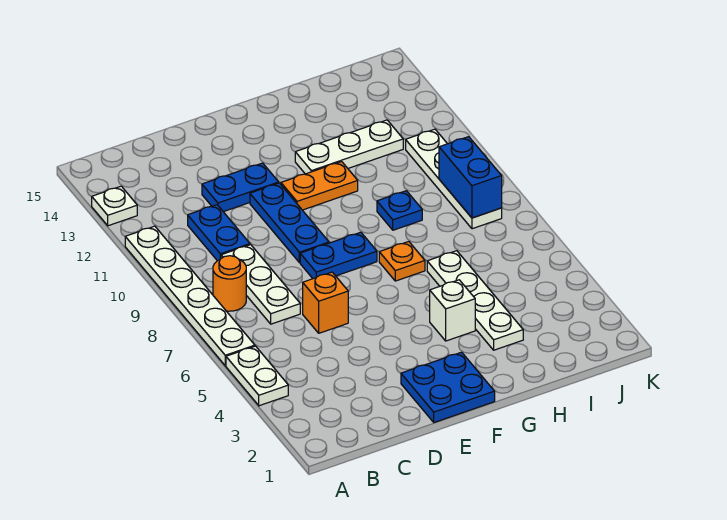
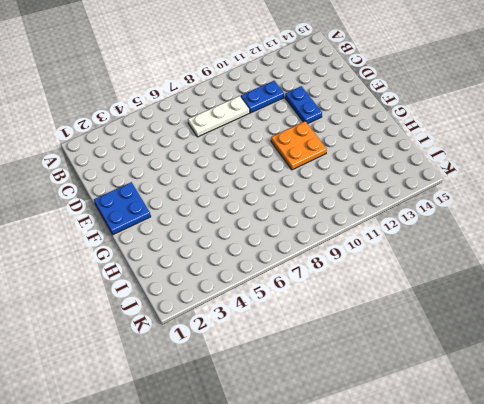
orange 2x2 plate [271,121,327,170] -> orange 1x2 plate [281,162,358,210]
none -> white 1x2 plate [226,346,288,406]
none -> white 1x6 plate [125,226,255,366]
none -> white 1x1 plate [92,186,137,226]

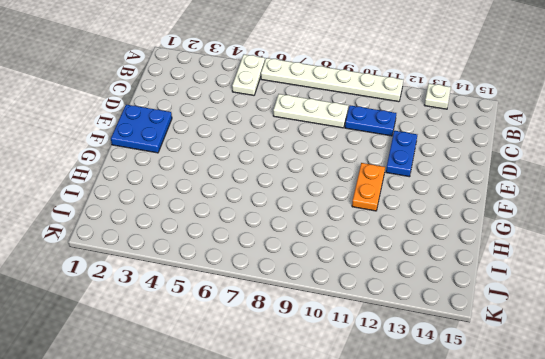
white 1x2 plate [232,55,265,95] -> white 1x2 plate turned to [226,346,288,406]
none -> orange 1x1 round brick [213,256,246,311]
none -> orange 1x1 brick [303,272,348,333]
none -> blue 1x2 plate [300,232,377,279]

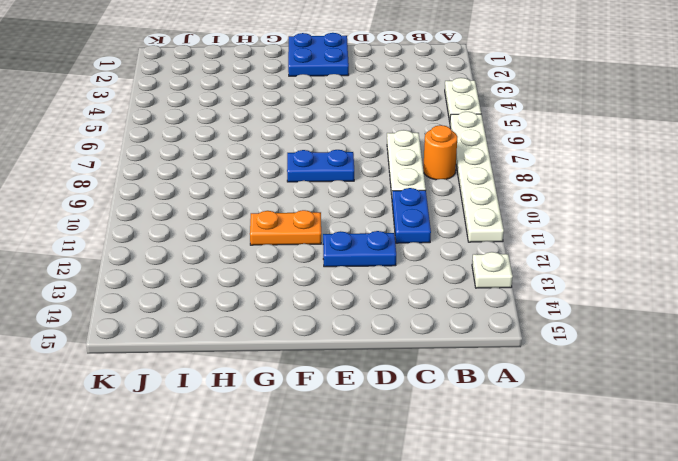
none -> orange 1x1 brick [303,272,348,333]
none -> blue 1x3 plate [250,183,329,263]
none -> white 1x1 brick [430,280,475,341]

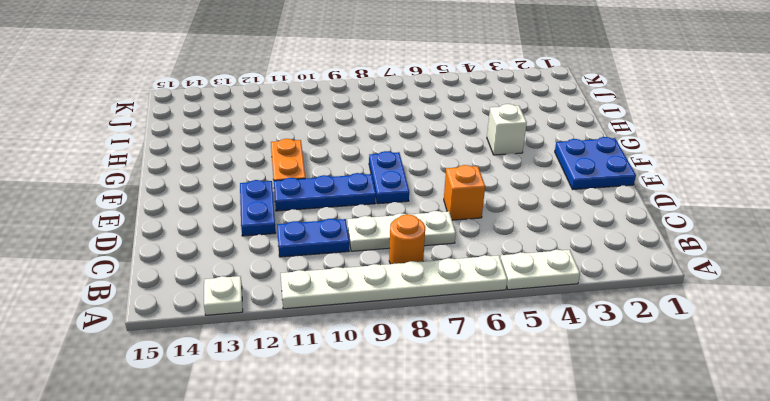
none -> orange 1x1 plate [379,242,425,281]
none -> white 1x3 plate [295,120,403,174]
none -> white 1x4 plate [427,251,523,350]

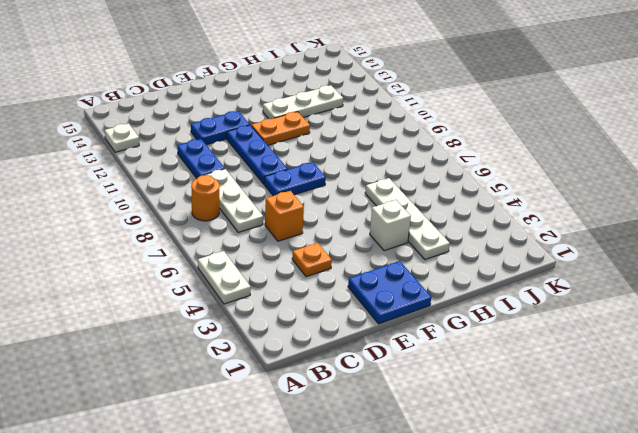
orange 1x1 plate [292,243,332,277] -> orange 1x1 plate moved to [379,242,425,281]
none -> white 1x6 plate [125,226,255,366]
none -> blue 1x1 plate [377,191,422,230]
none -> white 1x4 plate [406,129,502,229]

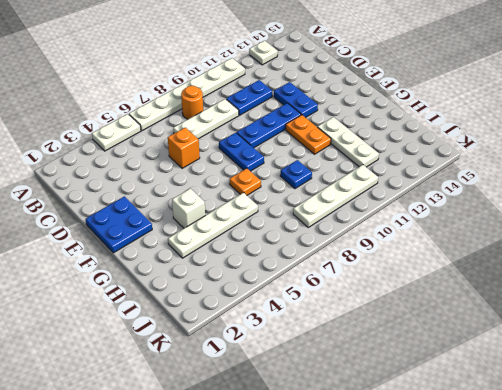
none -> blue 1x2 brick [439,137,502,218]

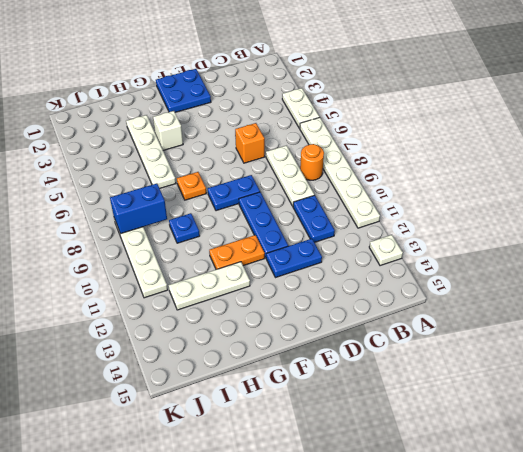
blue 1x2 brick [110,183,167,234] -> blue 1x2 brick turned to [439,137,502,218]

